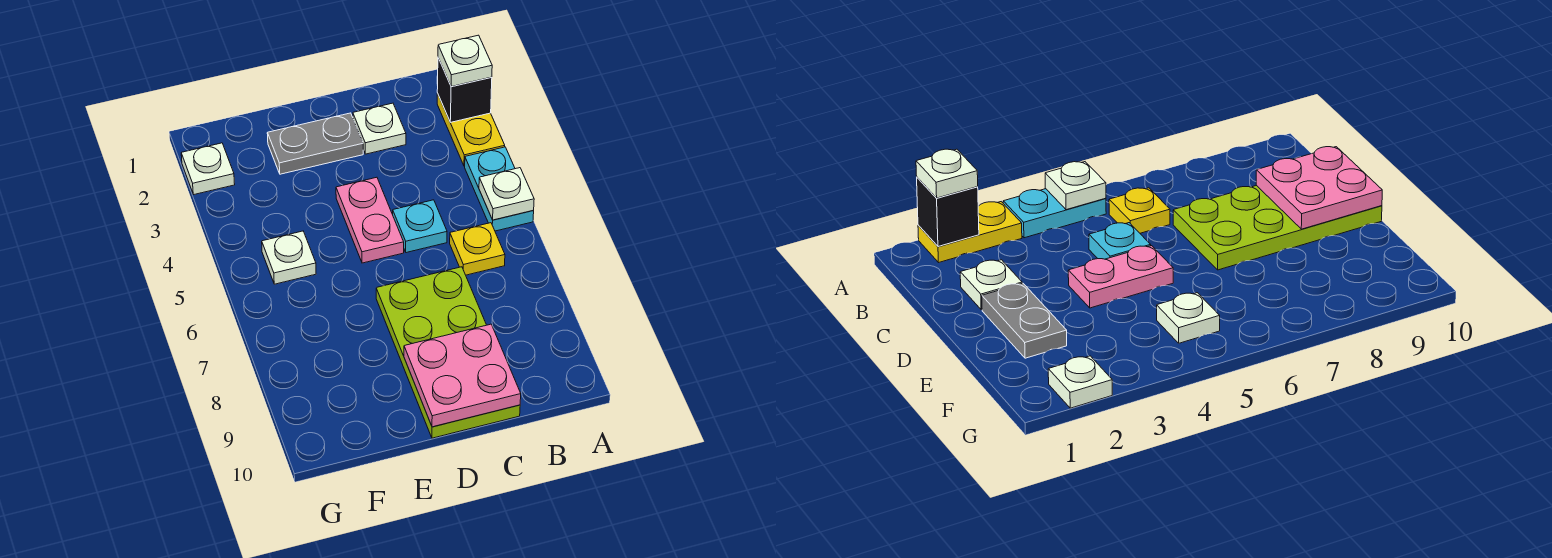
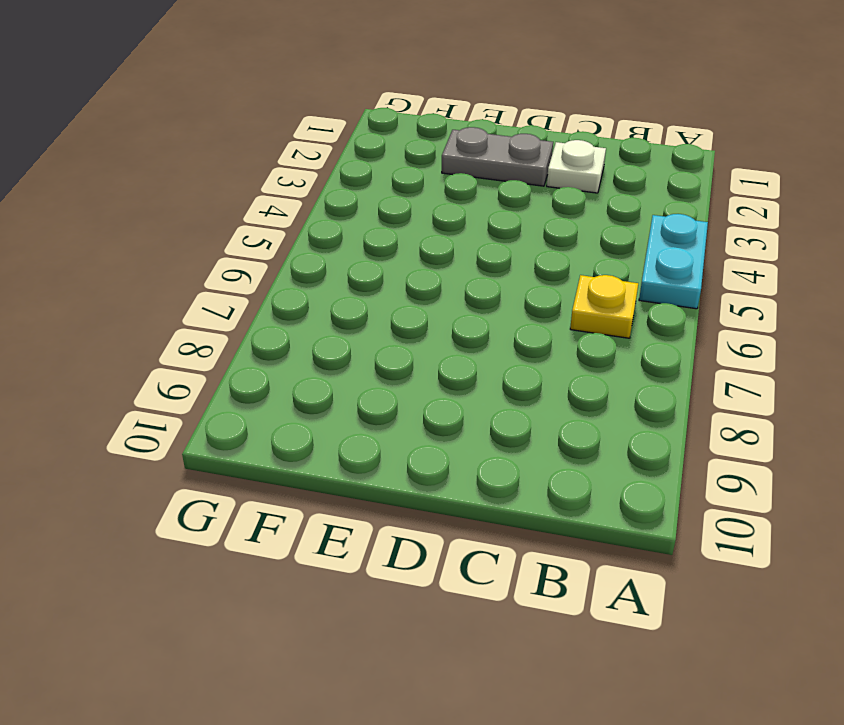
none -> yellow 1x2 plate [437,93,505,166]
none -> cyan 1x1 plate [393,200,447,253]
none -> lime 2x4 plate [376,267,520,438]

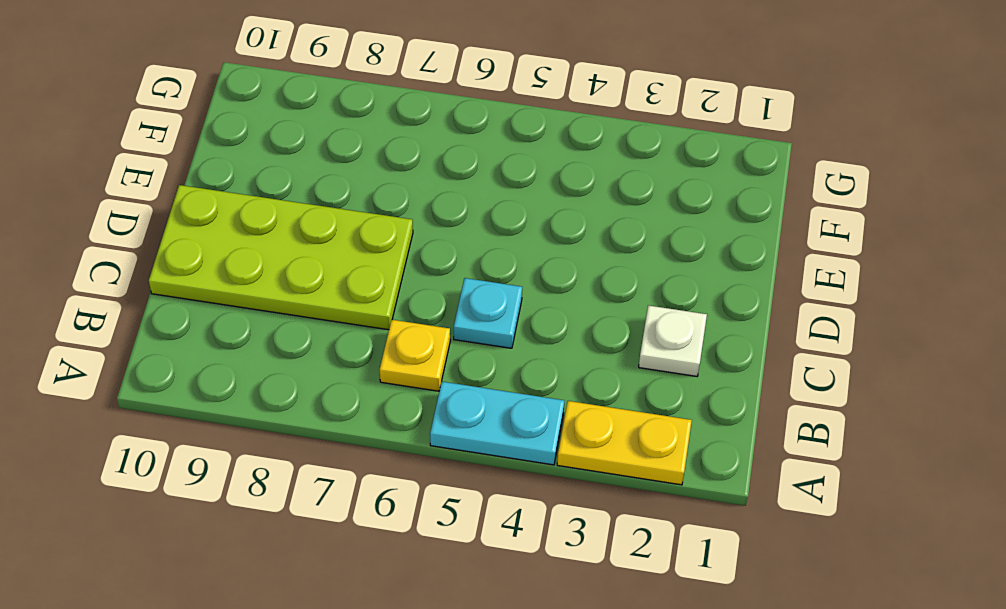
none -> grey 1x2 plate [267,113,363,174]
none -> pink 1x2 plate [336,177,404,263]
none -> white 1x1 plate [262,231,316,284]

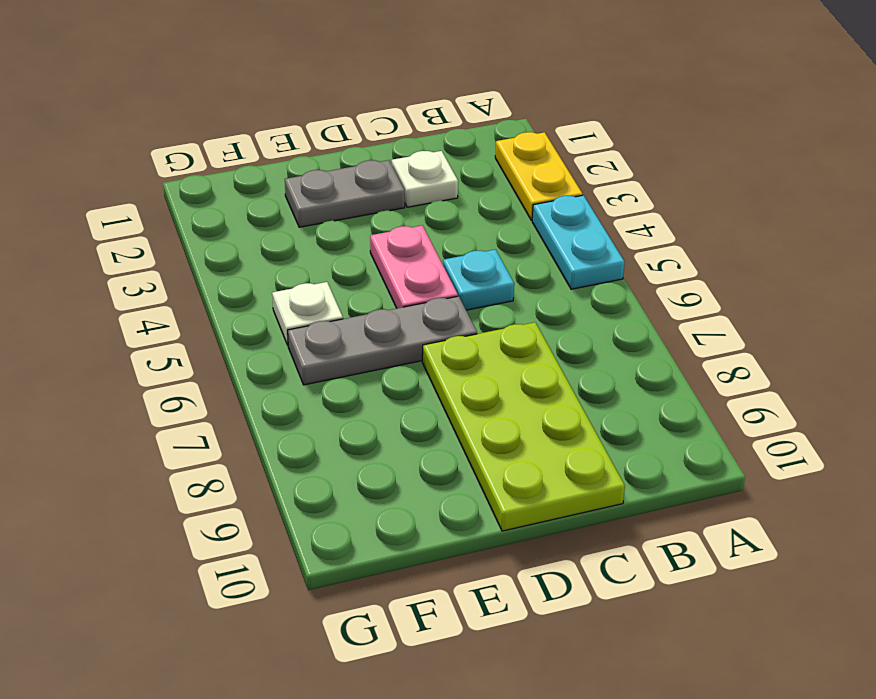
grey 1x3 plate [288,296,477,385] -> none
none -> yellow 1x1 plate [450,223,505,275]
none -> white 1x1 plate [181,143,235,195]
none -> black 1x1 brick [437,58,492,122]

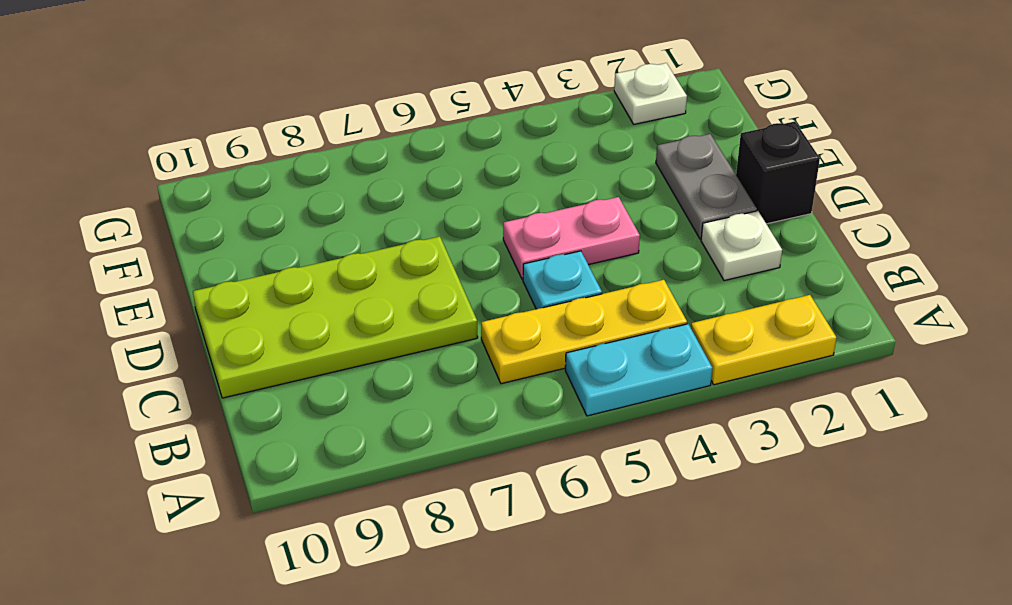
yellow 1x3 plate [481,280,687,384] -> yellow 1x1 plate [450,223,505,275]
black 1x1 brick [736,121,820,224] -> black 1x1 brick moved to [437,58,492,122]
none -> white 1x1 plate [262,231,316,284]
none -> white 1x1 plate [479,168,534,220]
none -> pink 2x2 plate [404,324,521,427]

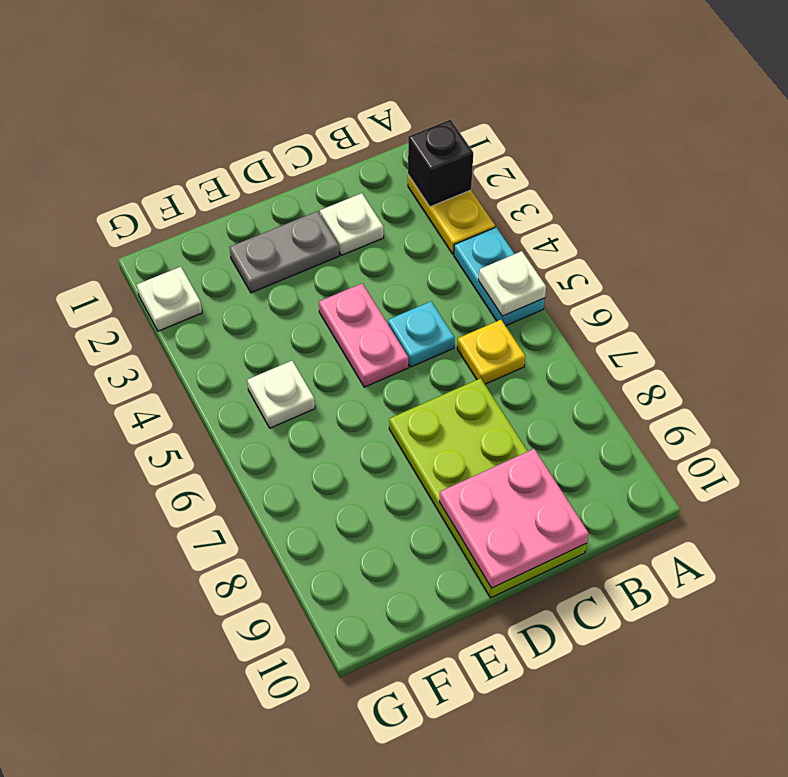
none -> white 1x1 plate [438,35,492,87]

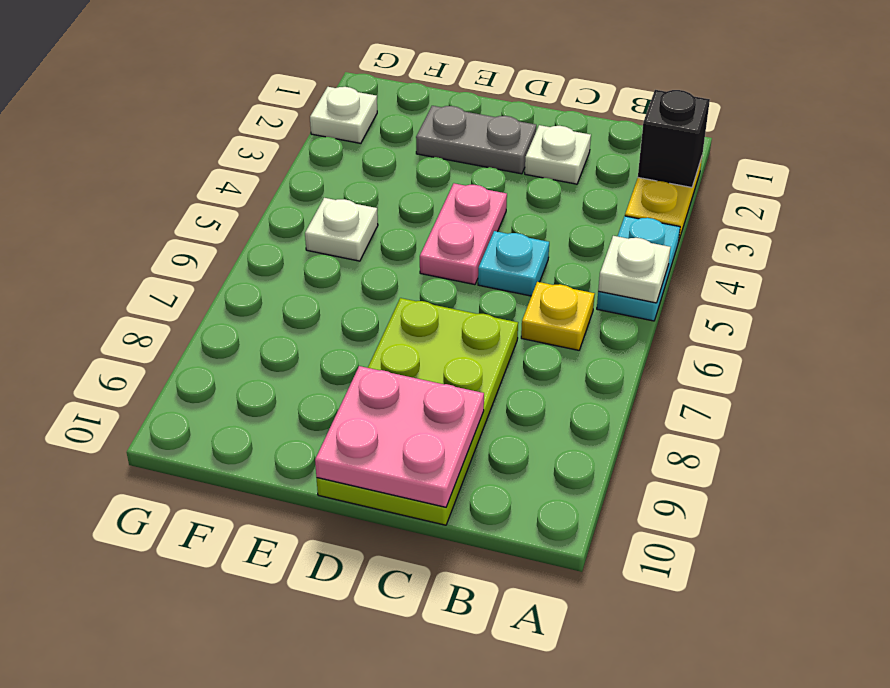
none -> white 1x1 plate [438,35,492,87]

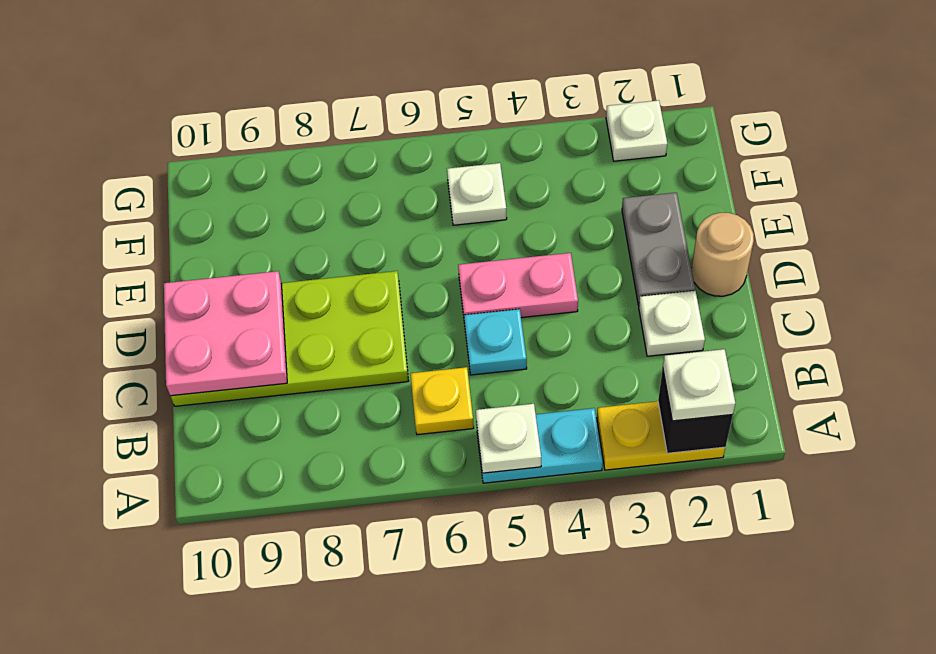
tan 1x1 round brick [691,213,754,296] -> none

